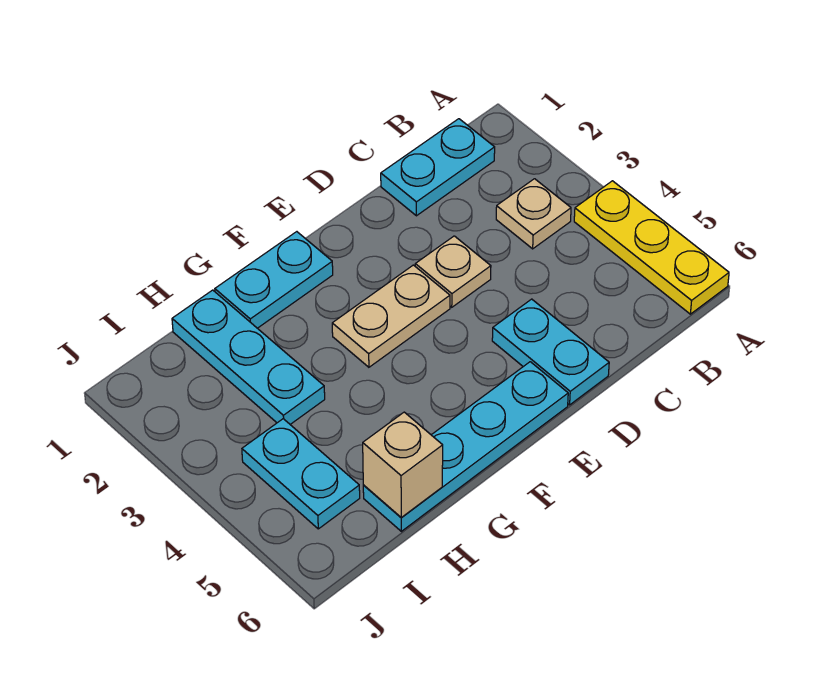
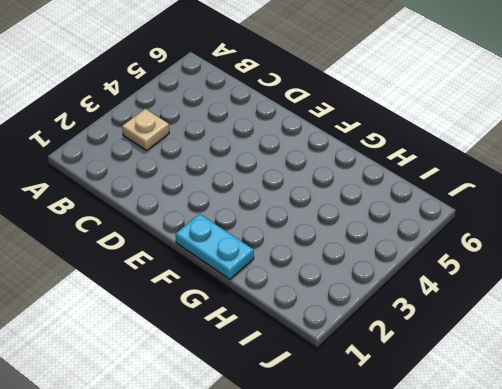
none -> yellow 1x3 plate [574,181,729,314]
none -> cyan 1x2 plate [381,119,495,216]

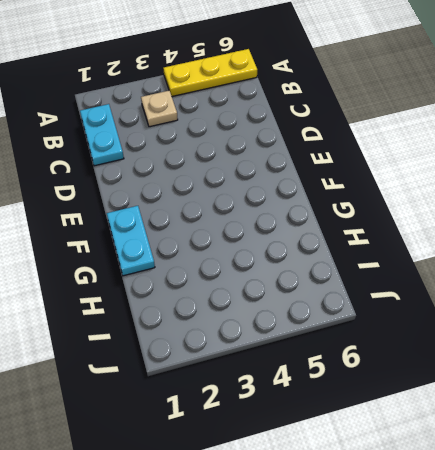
none -> tan 1x1 plate [415,236,491,307]
none -> cyan 1x2 plate [492,299,609,405]

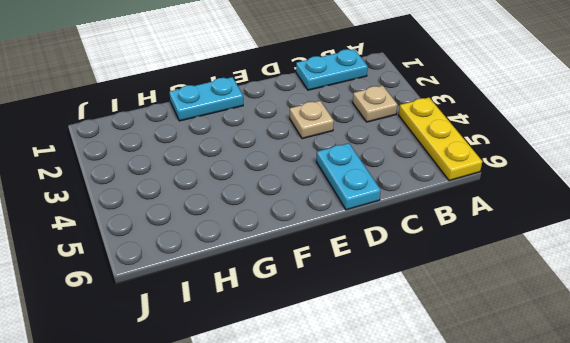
none -> tan 1x2 plate [332,265,450,367]
none -> cyan 1x4 plate [363,362,568,531]

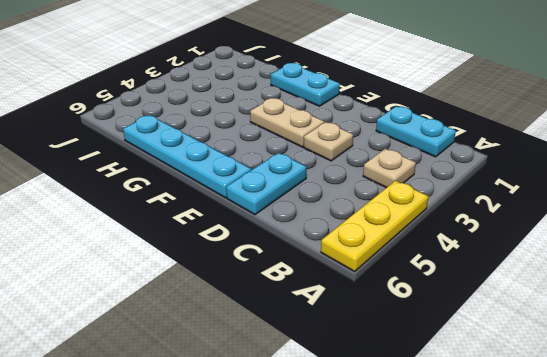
none -> cyan 1x3 plate [172,290,325,424]
none -> cyan 1x2 plate [242,419,360,529]

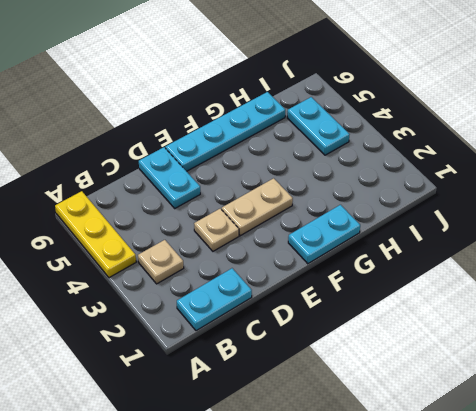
none -> cyan 1x3 plate [172,290,325,424]
none -> tan 1x1 brick [363,412,443,518]

